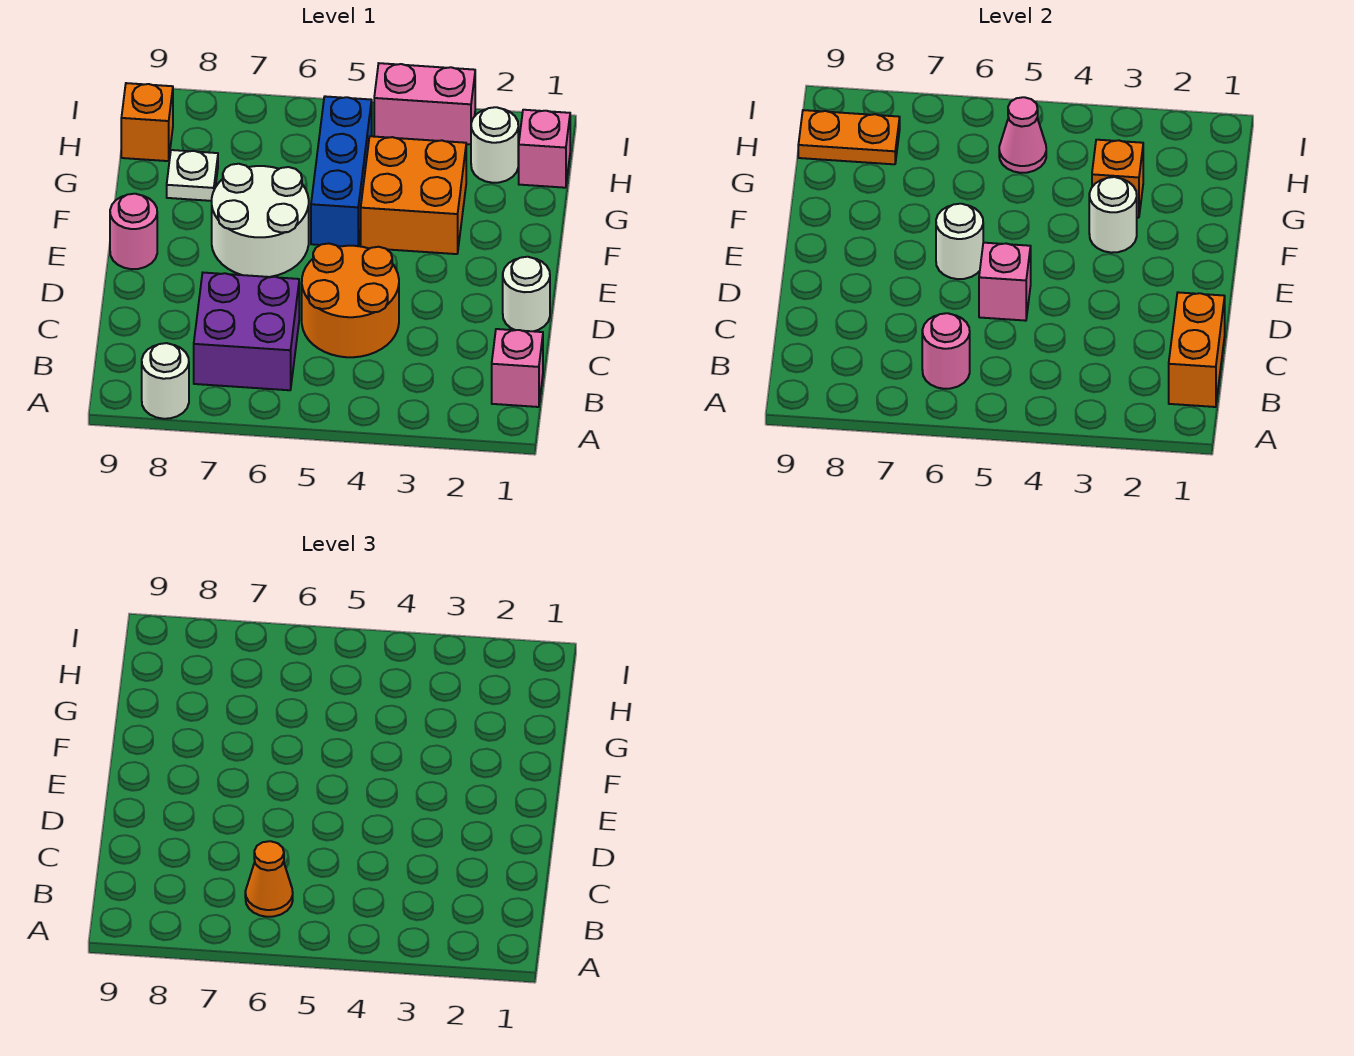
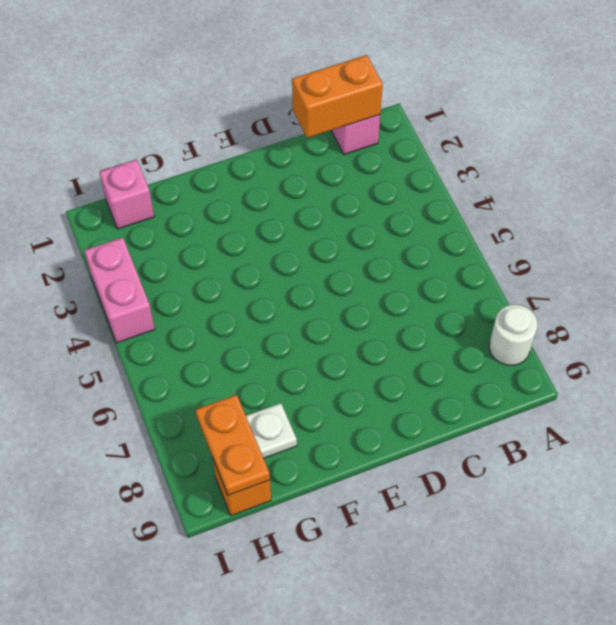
none -> purple 2x2 brick [194,273,299,390]
none -> orange 2x2 round brick [302,244,399,357]
none -> white 1x1 round brick [503,257,550,331]

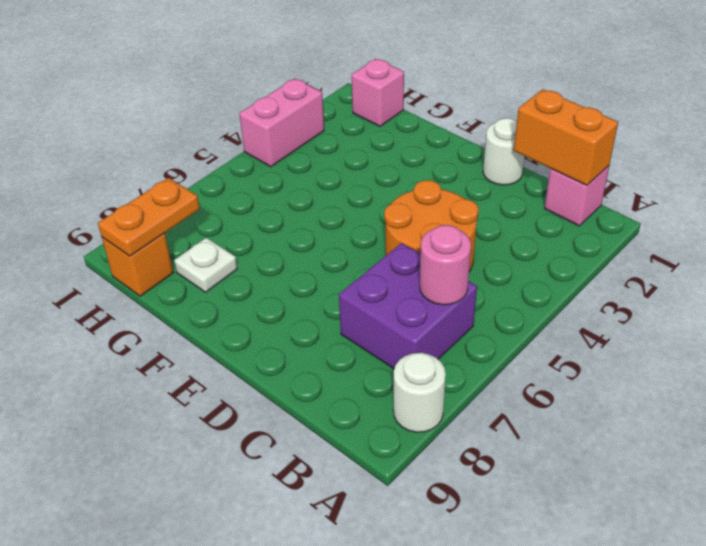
none -> white 2x2 round brick [212,164,309,277]
none -> pink 1x1 round brick [110,194,157,269]
none -> orange 2x2 brick [361,136,466,254]

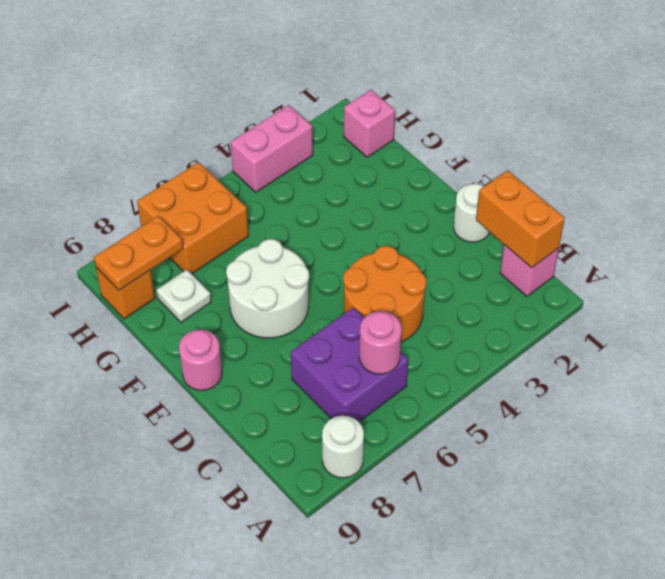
orange 2x2 brick [137,162,249,274] -> orange 2x2 brick moved to [361,136,466,254]
none -> blue 1x3 brick [311,96,372,246]
none -> white 1x1 round brick [471,107,518,183]
none -> pink 1x1 brick [979,243,1031,321]

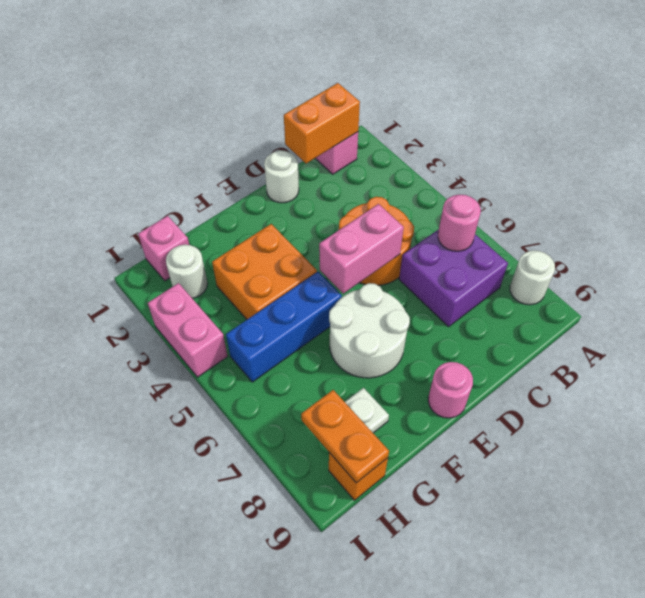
pink 1x2 brick [319,204,404,294] -> pink 1x1 brick [979,243,1031,321]
none -> white 1x1 round brick [936,204,983,279]
none -> white 1x1 round brick [1089,177,1137,253]
none -> orange 1x1 brick [1092,140,1143,218]

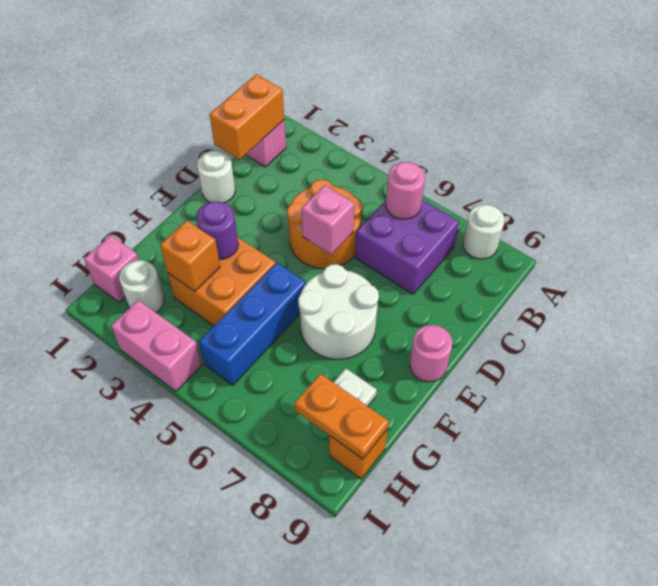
purple 1x1 round brick [196,202,238,260] -> white 1x1 round brick [1089,177,1137,253]
none -> white 1x1 round brick [936,204,983,279]
none -> pink 1x1 cone [999,97,1046,173]
none -> orange 1x1 cone [245,841,293,917]

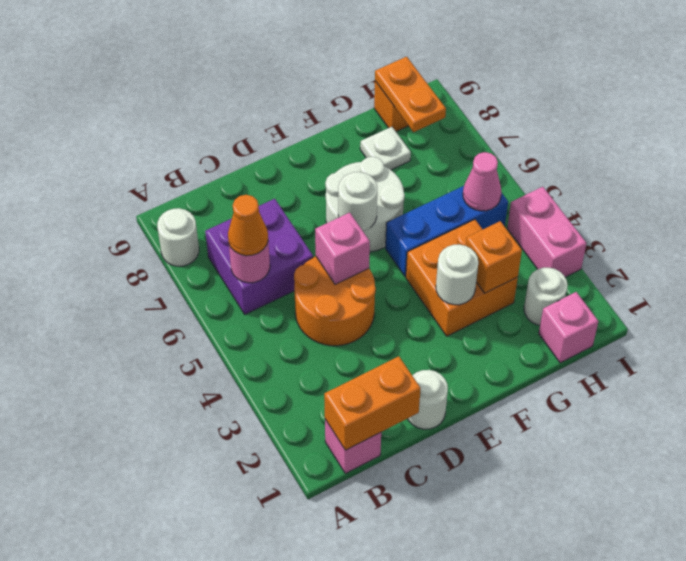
none -> pink 1x1 round brick [110,194,157,269]

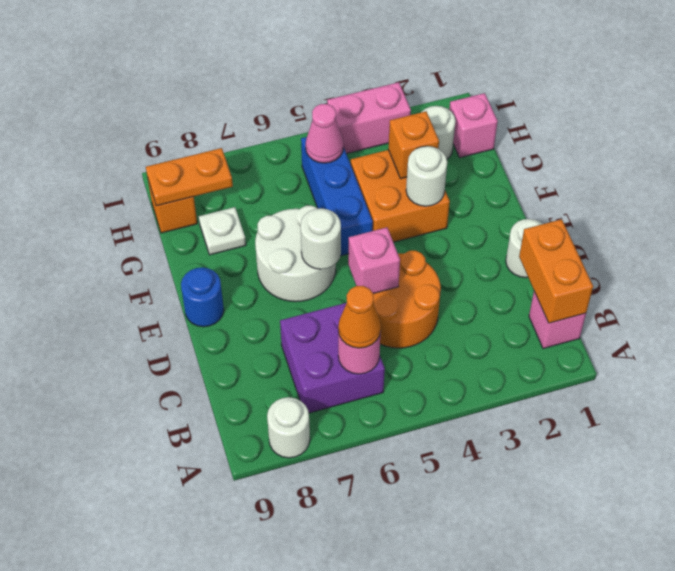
blue 1x1 round brick [181,267,224,327] -> pink 1x1 round brick [110,194,157,269]

